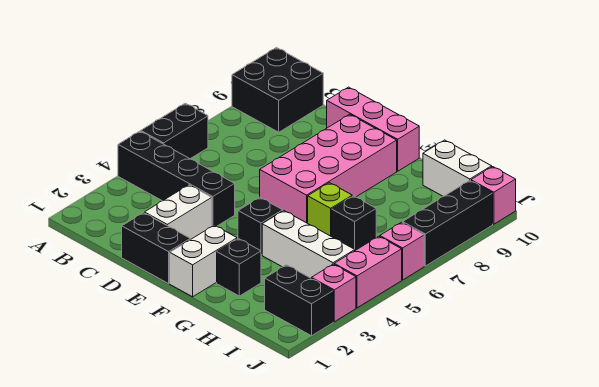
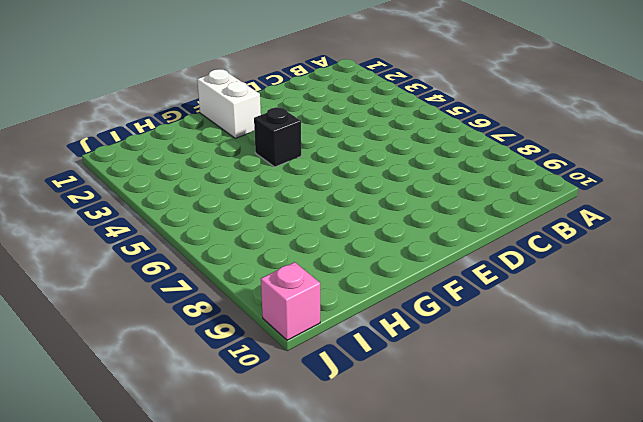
none -> black 1x4 brick [118,131,235,226]
none -> black 1x2 brick [141,103,208,159]
none -> black 2x2 brick [232,48,323,132]

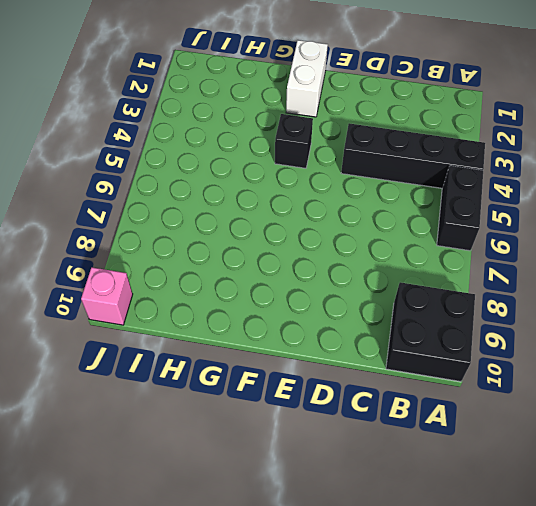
none -> black 1x2 brick [122,213,190,284]
none -> white 1x2 brick [145,185,212,240]
none -> pink 1x3 brick [327,87,419,171]

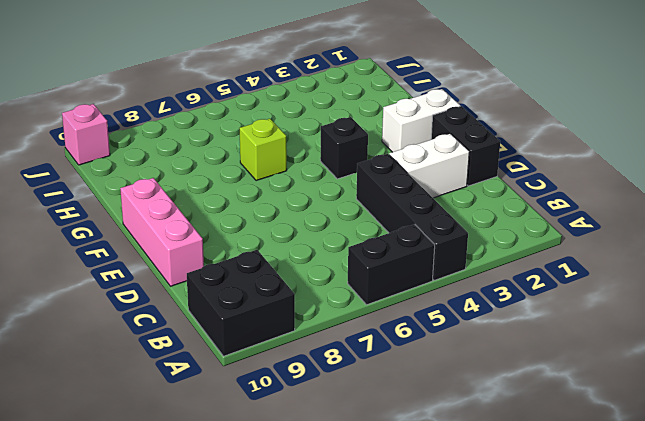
none -> pink 2x4 brick [260,114,397,223]
none -> black 1x1 brick [217,238,261,296]
none -> white 1x3 brick [262,211,355,278]

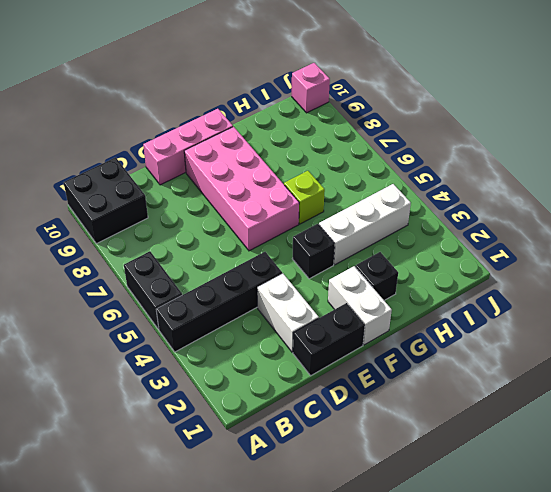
none -> black 1x1 brick [332,196,376,250]
none -> white 1x2 brick [423,140,492,197]
none -> black 1x2 brick [265,265,333,336]

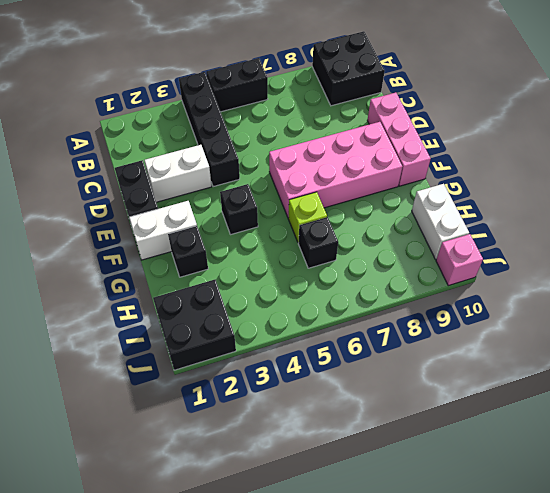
black 2x2 brick [153,280,236,370] -> black 1x2 brick [265,265,333,336]
none -> white 1x3 brick [262,211,355,278]
none -> pink 1x1 brick [311,264,356,322]
none -> pink 1x2 brick [334,236,402,308]

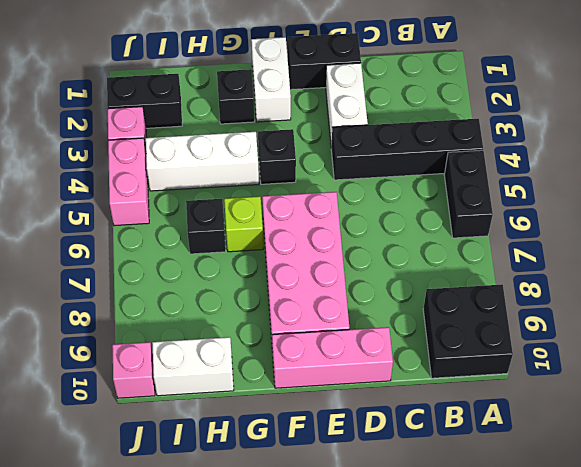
none -> pink 1x1 brick [380,222,424,280]
none -> black 1x3 brick [403,181,493,266]

